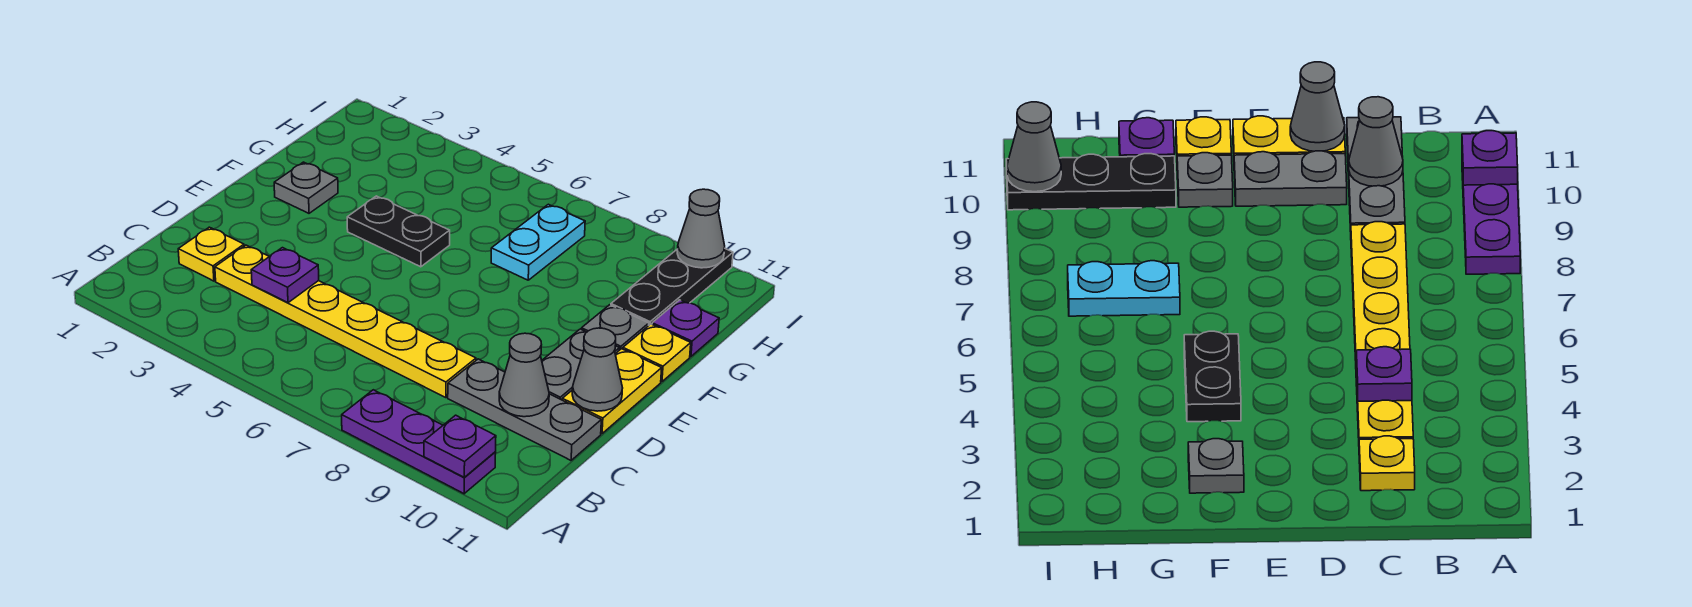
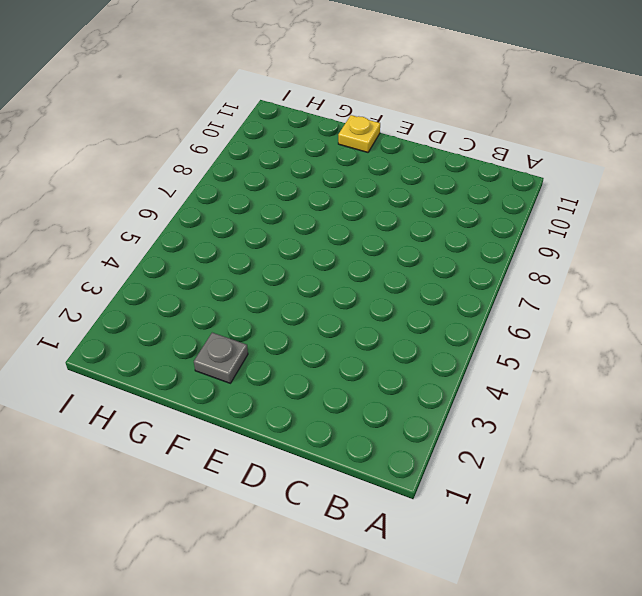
none -> purple 1x3 plate [342,390,496,494]
none -> yellow 1x1 plate [178,227,244,281]
none -> yellow 1x6 plate [215,245,476,398]

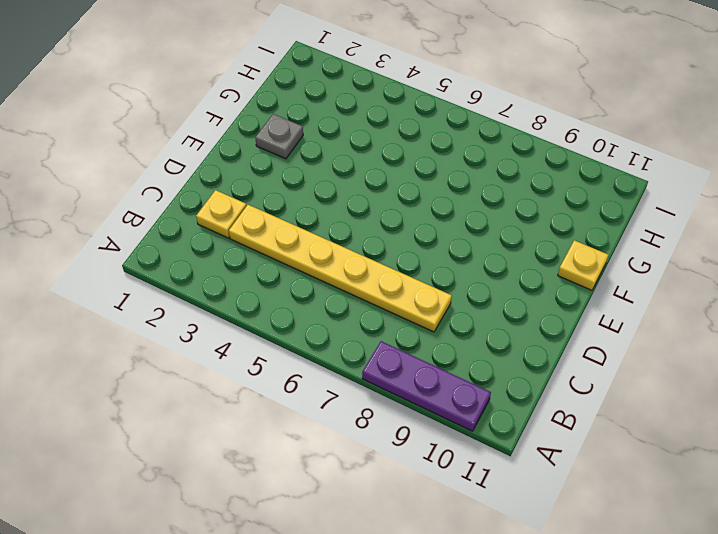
none -> grey 1x3 plate [448,359,601,460]
none -> grey 1x2 plate [542,329,619,400]
none -> yellow 1x2 plate [562,349,662,434]

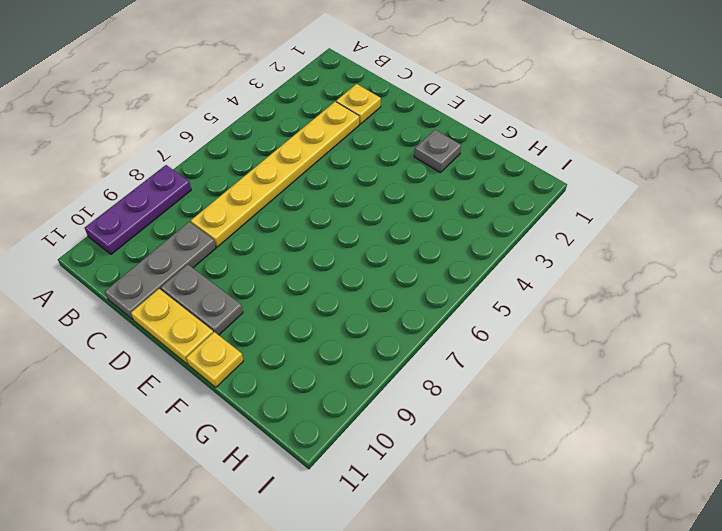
none -> black 1x2 plate [347,196,450,267]
none -> grey 1x1 plate [581,305,649,350]
none -> cyan 1x2 plate [491,204,585,280]

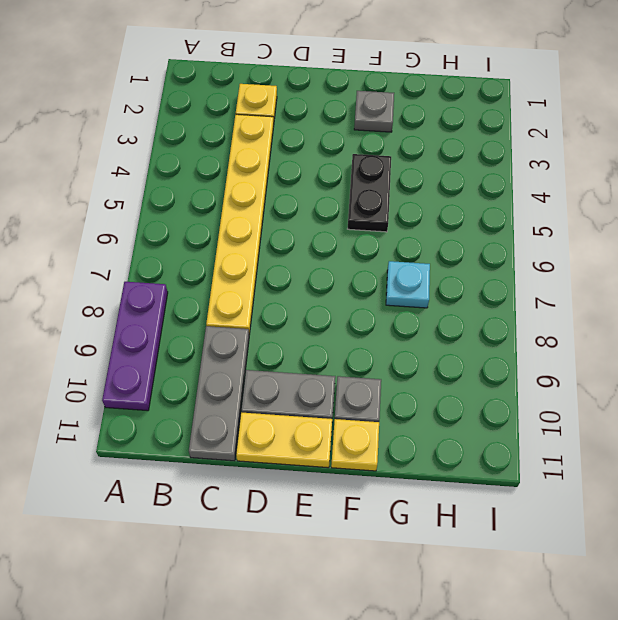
cyan 1x1 plate [386,261,430,308] -> cyan 1x2 plate [491,204,585,280]
none -> black 1x3 plate [611,249,733,325]
none -> purple 1x1 plate [652,300,719,357]
none -> purple 1x1 plate [424,415,496,478]

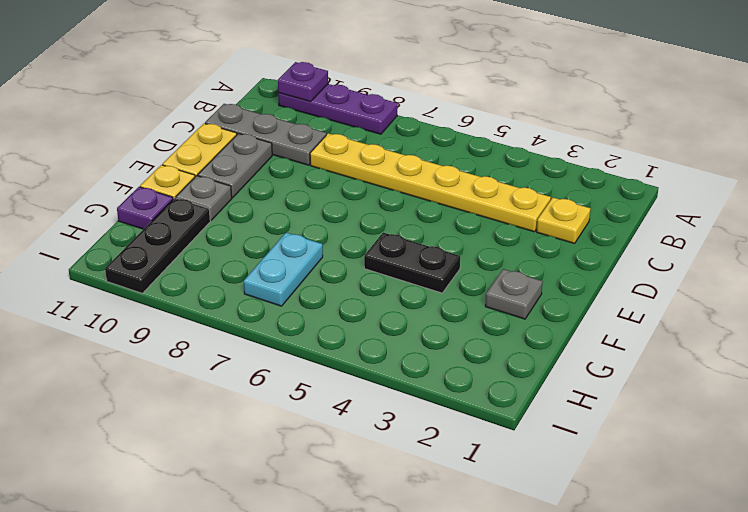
none -> purple 1x1 plate [251,248,319,303]
none -> grey 1x1 cone [499,333,549,417]
none -> grey 1x1 cone [572,328,622,411]

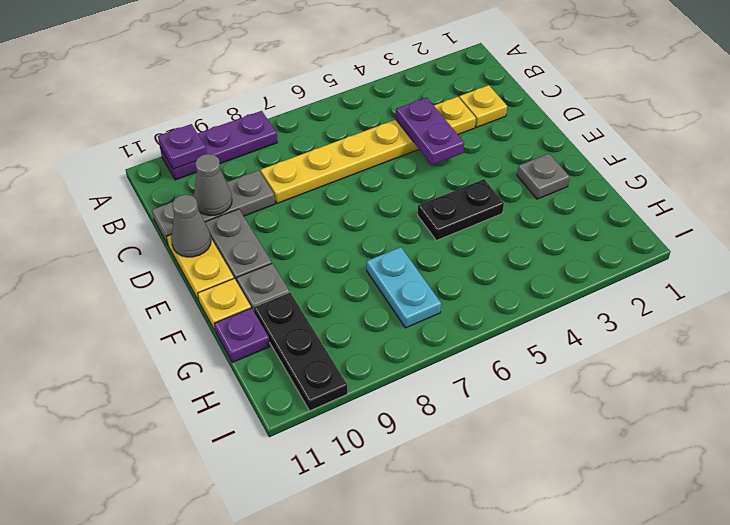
purple 1x2 plate [396,97,464,165] -> purple 1x1 plate [251,248,319,303]
none -> grey 1x1 cone [677,189,725,268]

